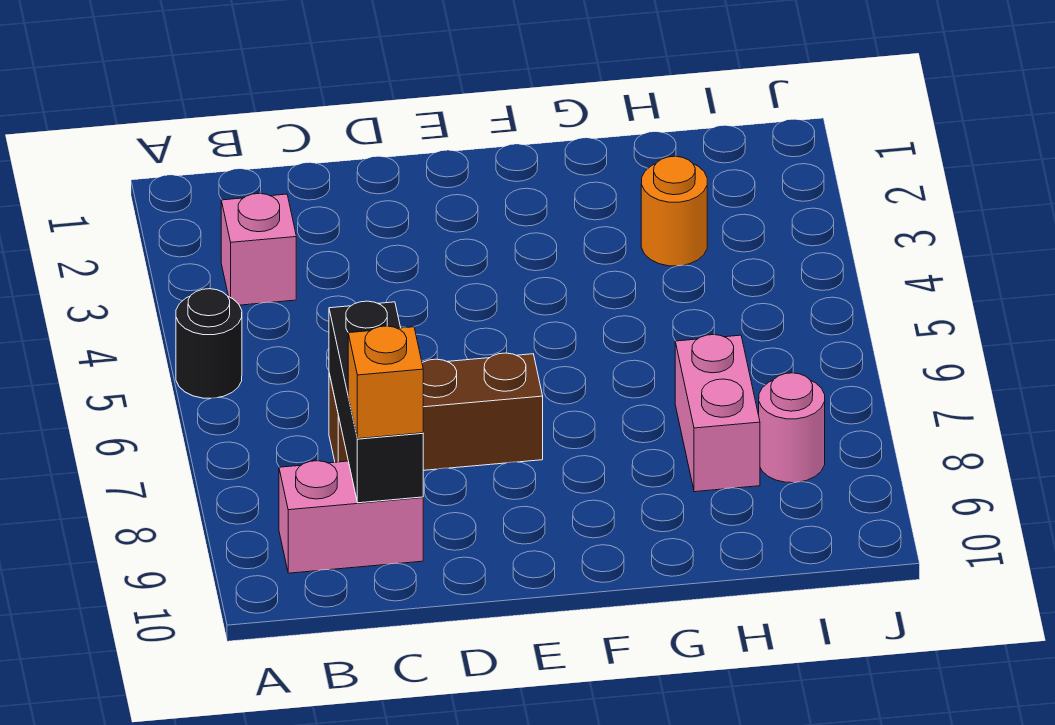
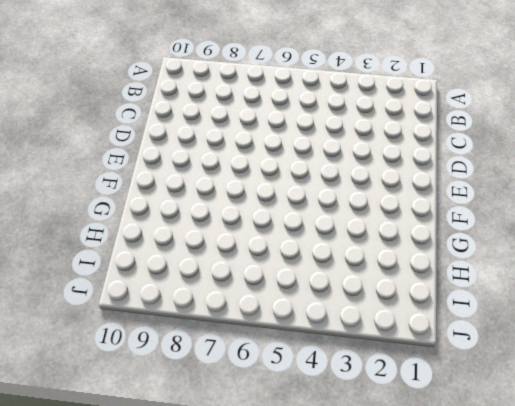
none -> black 1x1 round brick [176,289,242,398]
none -> pink 1x1 brick [221,193,296,305]

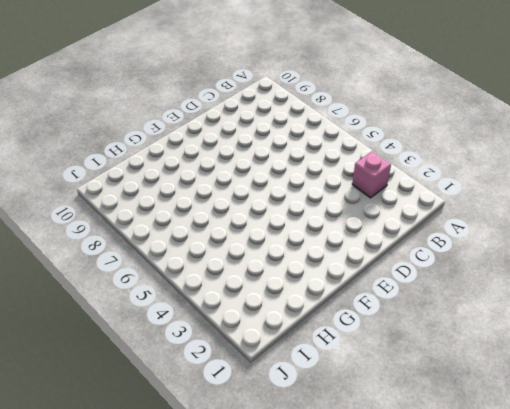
none -> black 1x1 round brick [176,289,242,398]
none -> pink 1x2 brick [279,461,423,573]

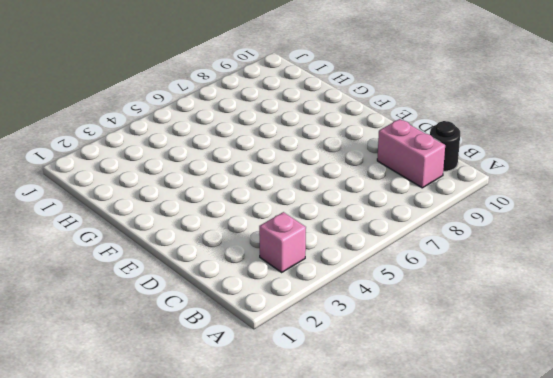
black 1x1 round brick [430,121,460,171] -> black 1x1 round brick moved to [176,289,242,398]
none -> brown 1x3 brick [329,353,543,470]
none -> orange 1x1 round brick [641,156,707,266]

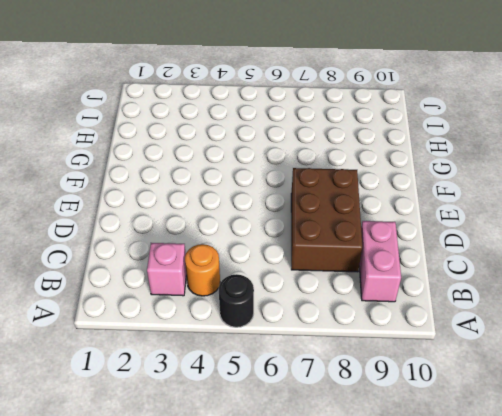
orange 1x1 round brick [185,244,220,296] -> orange 1x1 round brick moved to [641,156,707,266]
brown 2x3 brick [291,168,362,272] -> brown 1x3 brick [329,353,543,470]
none -> pink 1x2 brick [675,335,760,492]
none -> pink 1x1 round brick [759,373,825,483]

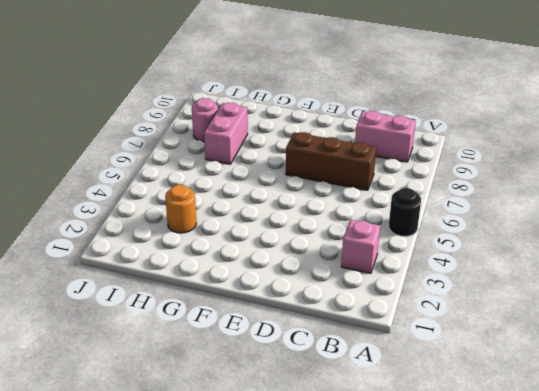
none -> black 1x3 brick [329,301,423,503]
none -> orange 1x1 brick [348,326,423,439]

